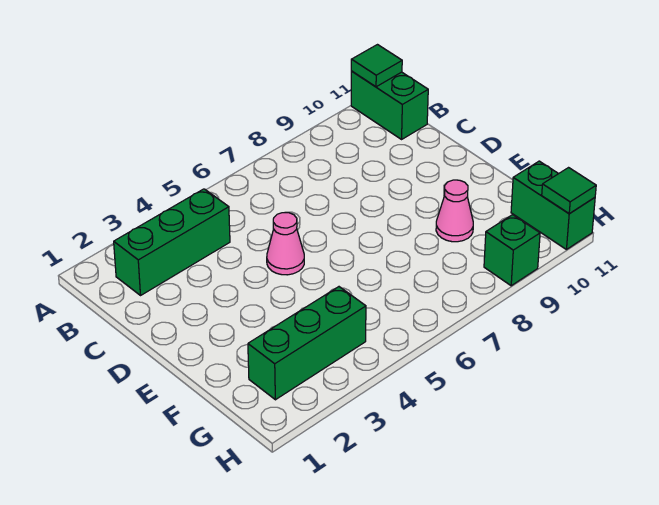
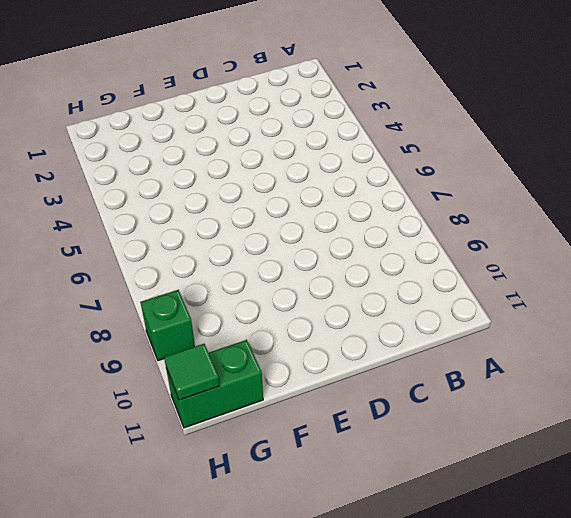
none -> green 1x2 brick [351,71,428,139]
none -> green 1x3 brick [114,189,230,295]

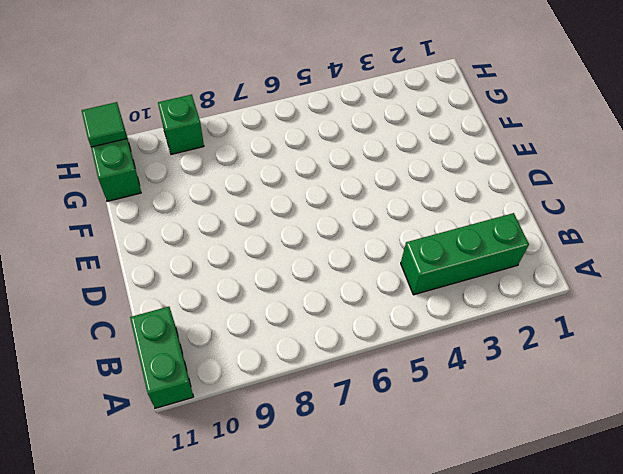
none -> pink 1x1 cone [267,213,304,275]
none -> pink 1x1 cone [436,180,473,242]

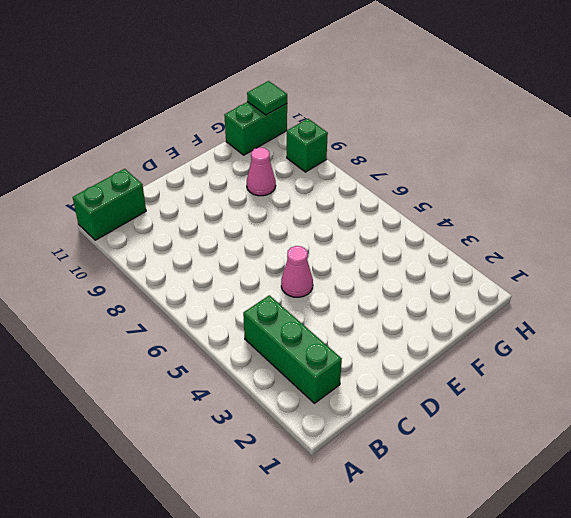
none -> green 1x3 brick [248,287,366,400]
none -> green 1x1 tile [351,45,402,87]

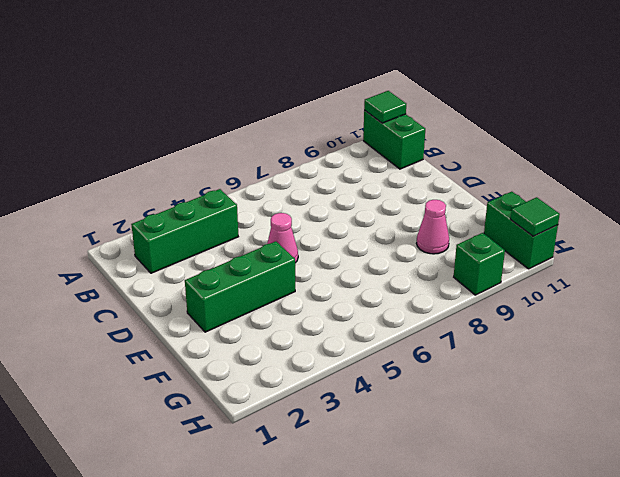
green 1x3 brick [185,241,295,332] -> green 1x3 brick moved to [248,287,366,400]

